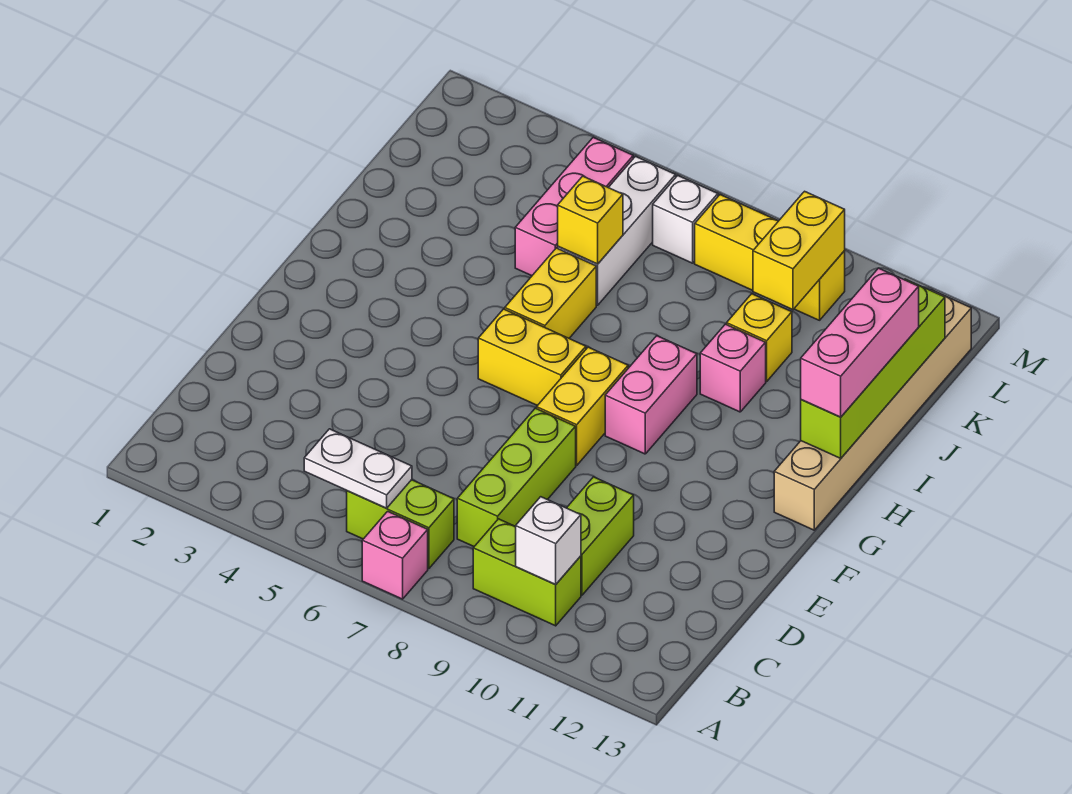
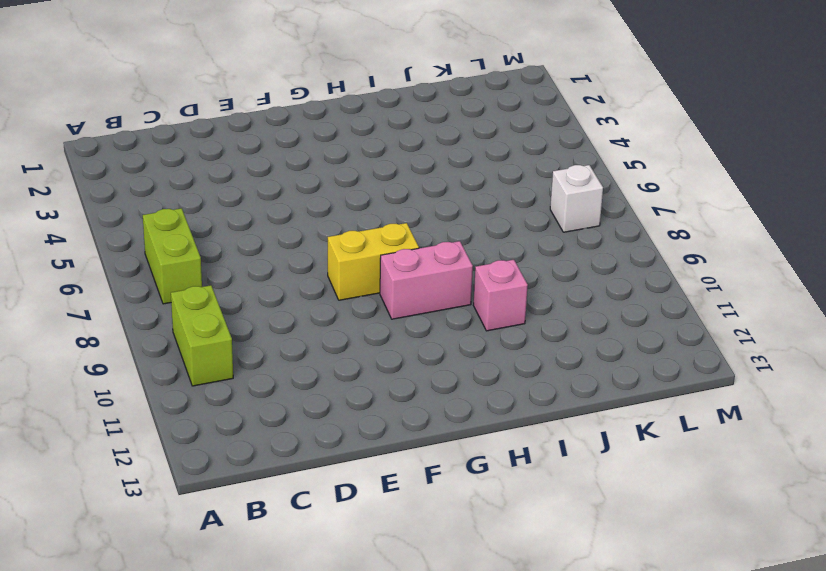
none -> pink 1x1 brick [362,511,428,599]
none -> lime 1x3 brick [457,408,576,546]
none -> lime 1x2 brick [567,477,634,595]

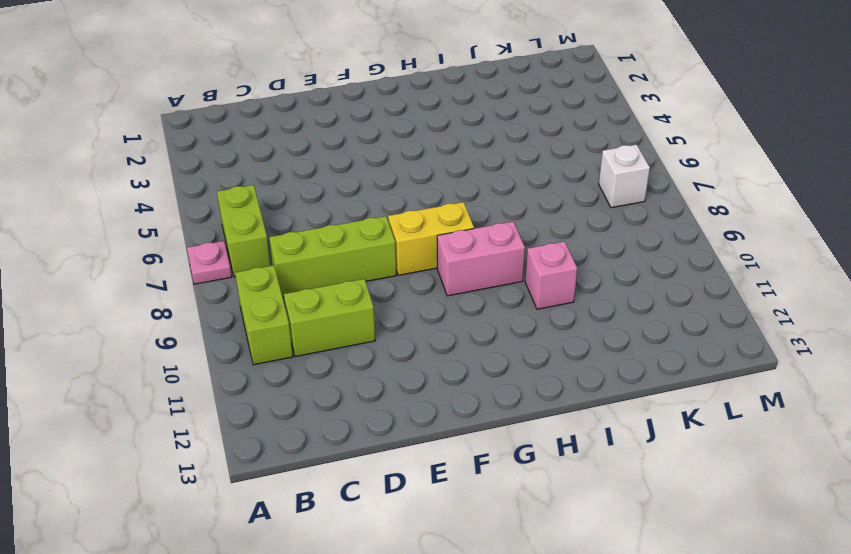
pink 1x1 plate [187,241,232,284] -> pink 1x1 brick [362,511,428,599]
none -> yellow 1x2 brick [478,309,586,406]
none -> tan 1x6 brick [774,290,971,530]
none -> yellow 1x2 brick [505,248,596,338]

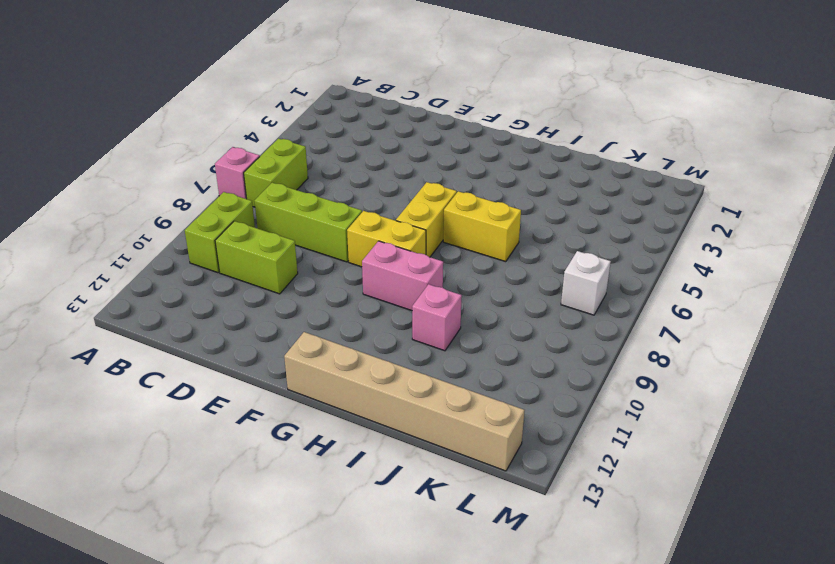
none -> pink 1x3 brick [515,137,633,276]
none -> white 1x3 brick [558,157,676,305]
none -> yellow 1x1 brick [727,294,792,381]

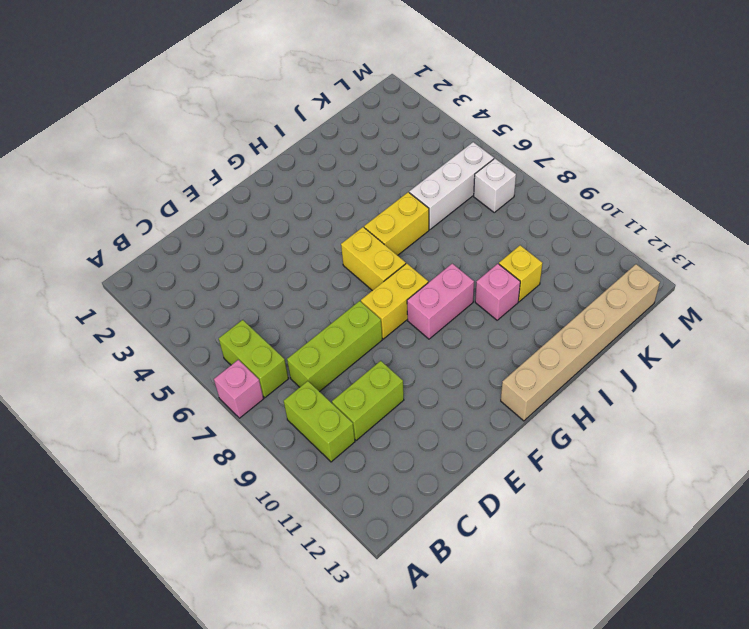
none -> pink 1x3 brick [515,137,633,276]
none -> yellow 1x3 brick [695,195,845,320]
none -> white 1x2 plate [304,429,412,508]

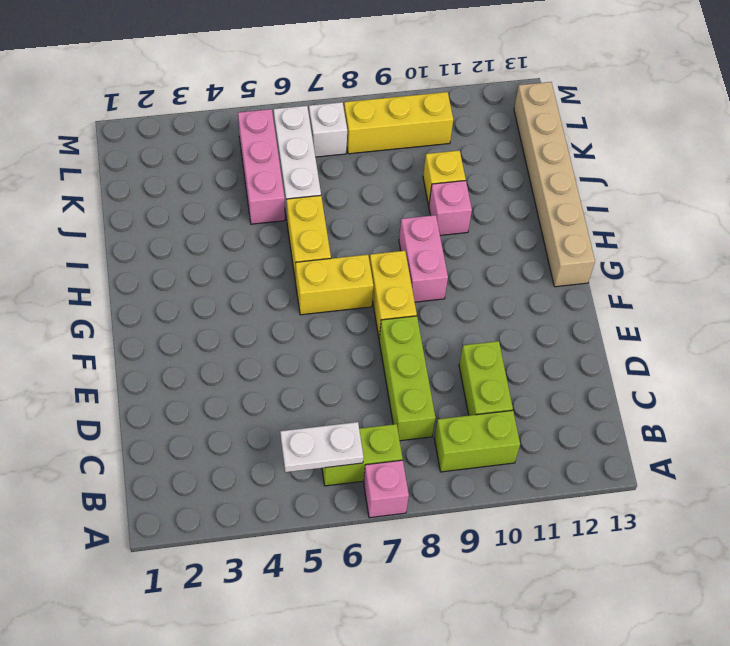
none -> white 1x1 brick [516,497,581,585]
none -> lime 1x4 brick [801,279,945,458]
none -> yellow 1x1 brick [558,176,623,264]

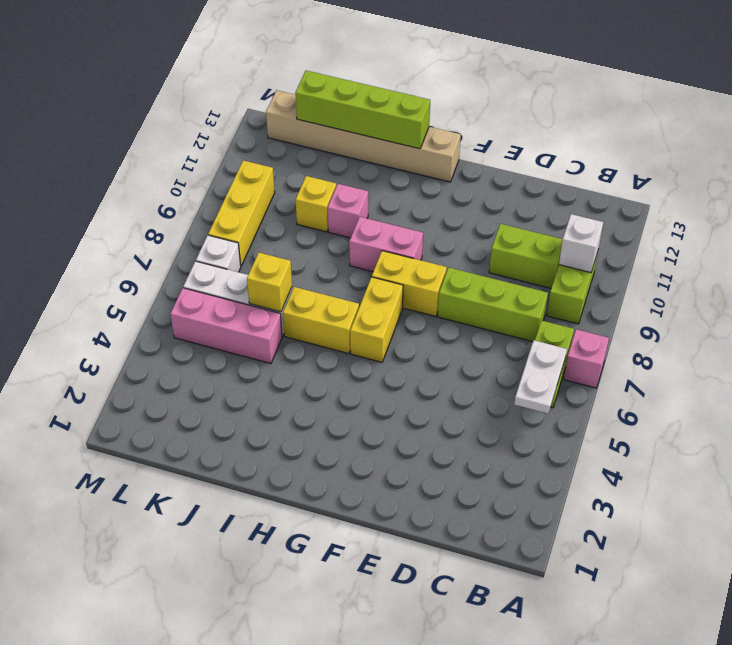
none -> yellow 1x2 brick [753,191,845,310]
none -> pink 1x3 brick [801,268,919,417]

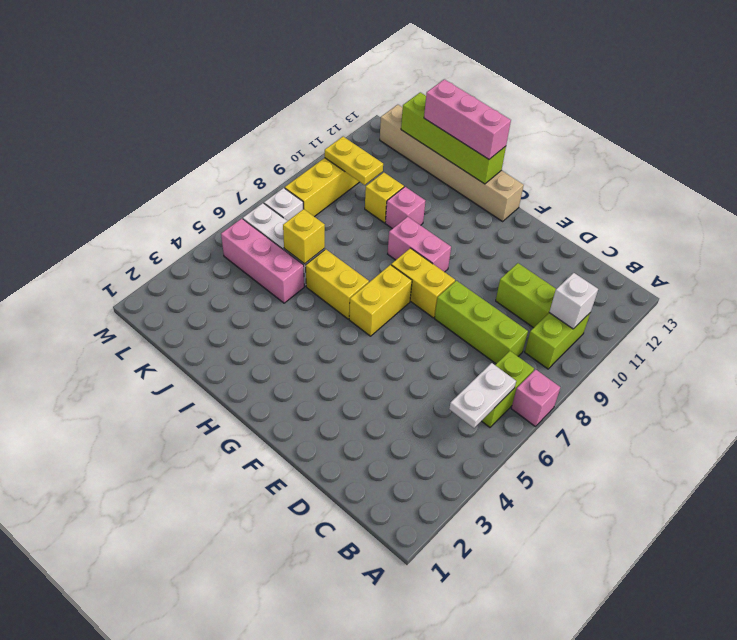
yellow 1x2 plate [325,137,383,185] -> yellow 1x2 brick [753,191,845,310]

